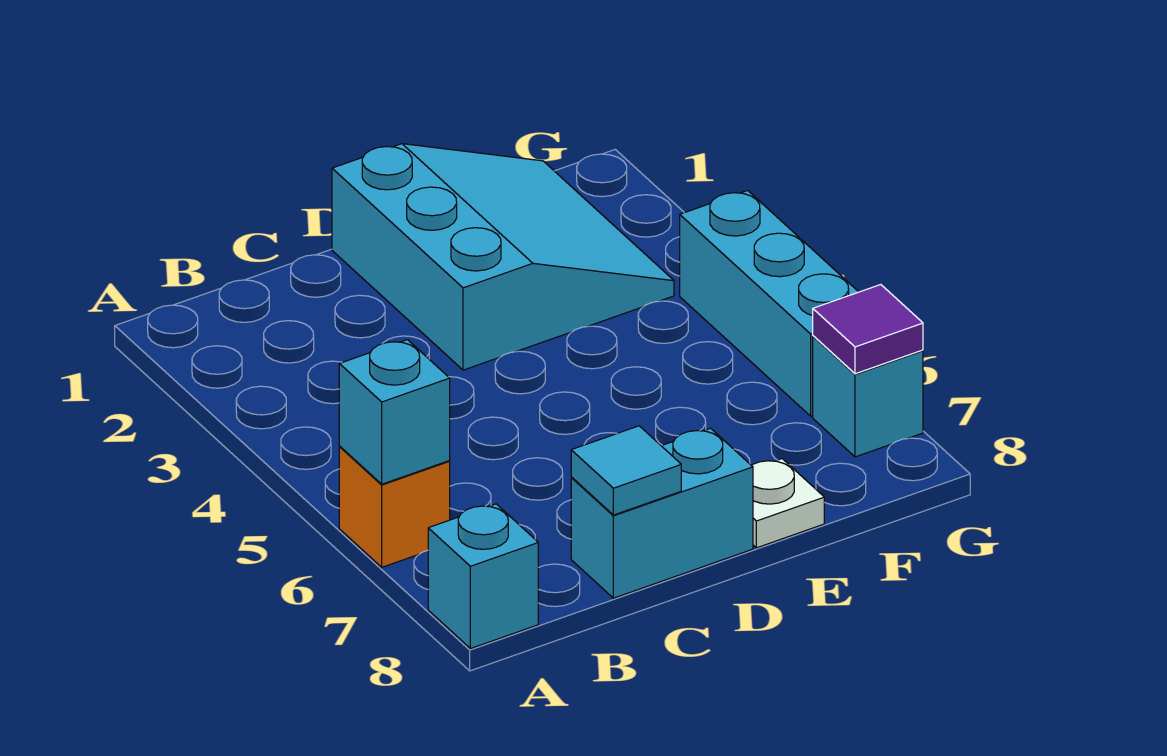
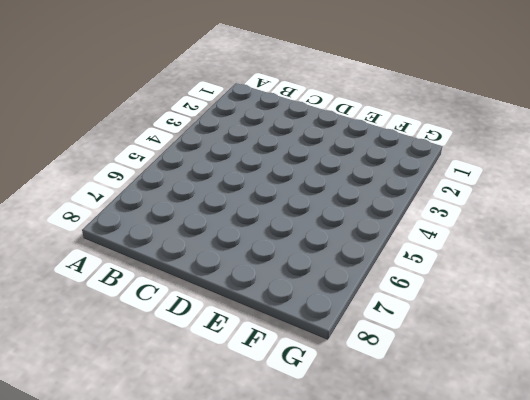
none -> orange 1x1 brick [339,447,450,567]
none -> cyan 1x1 brick [428,504,538,649]

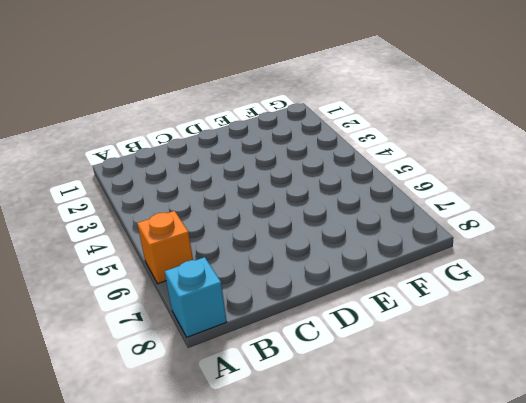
none -> cyan 1x2 brick [571,428,753,598]
none -> cyan 3x3 slope [332,144,674,370]

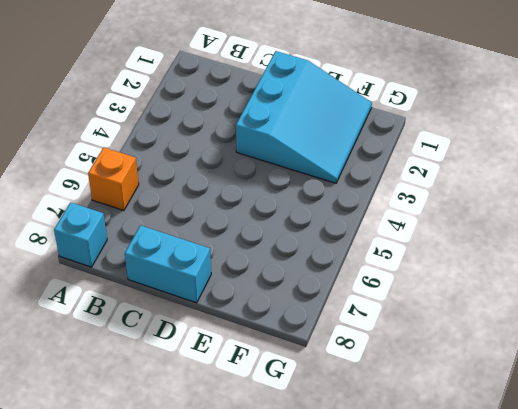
none -> white 1x1 plate [751,459,824,548]
none -> cyan 1x3 brick [680,190,858,416]

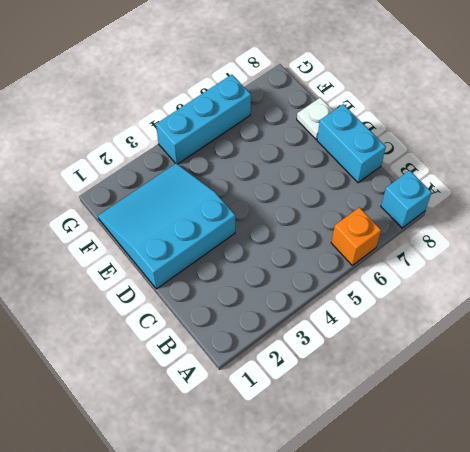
none -> cyan 1x1 brick [813,336,923,457]
none -> cyan 1x1 brick [339,340,450,484]

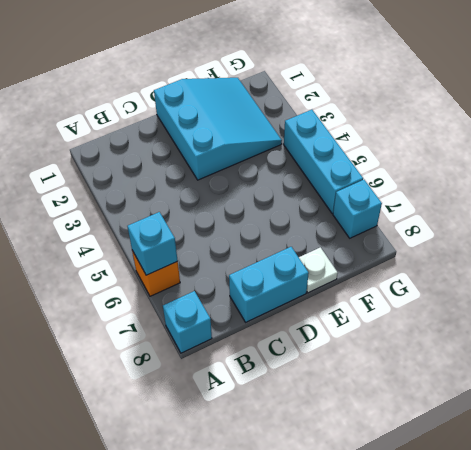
none -> cyan 1x1 tile [571,426,681,515]
none -> purple 1x1 tile [813,285,923,374]

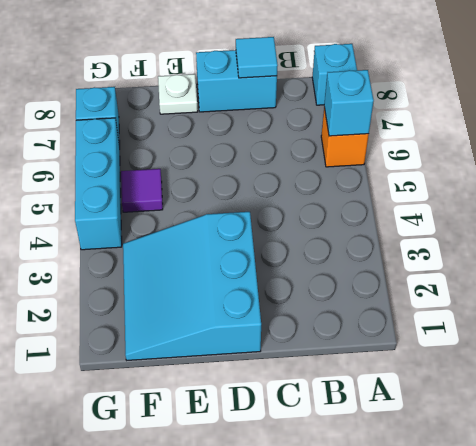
purple 1x1 tile [121,169,163,212] -> purple 1x1 tile moved to [813,285,923,374]

